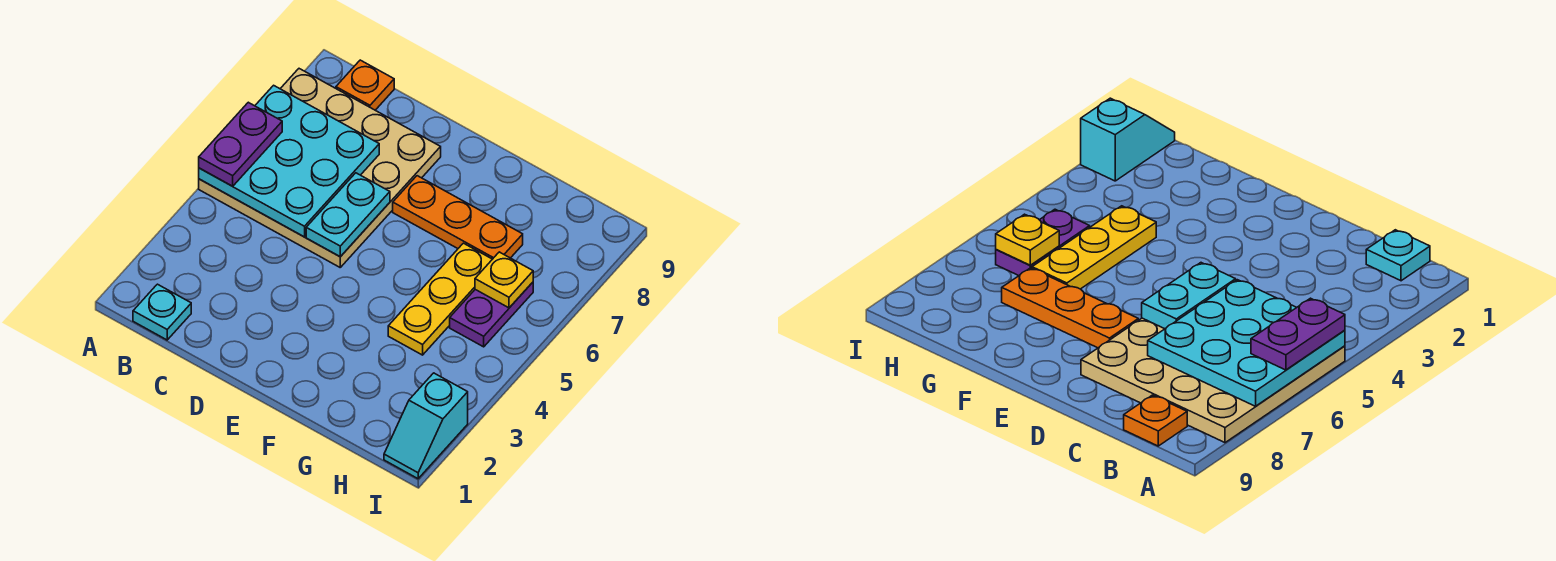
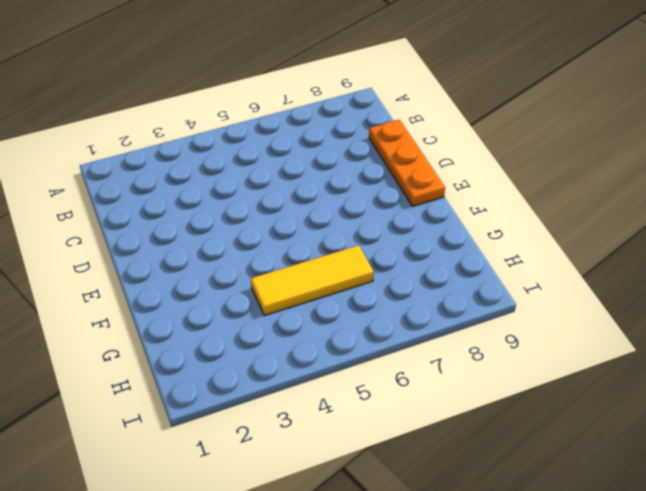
orange 1x3 plate [369,120,445,206] -> orange 1x3 plate moved to [393,176,523,259]
yellow 1x3 tile [251,245,374,316] -> yellow 1x3 plate [388,243,492,355]
none -> tan 4x4 plate [199,69,441,267]
none -> cyan 1x1 plate [133,284,191,340]

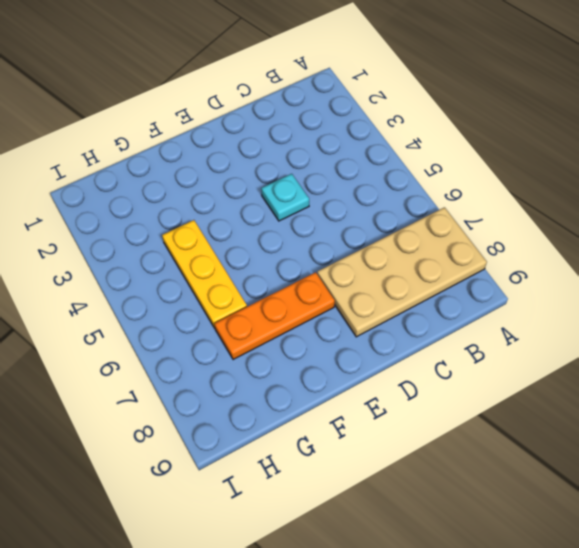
tan 2x4 plate [317,207,487,337] -> tan 4x4 plate [199,69,441,267]
cyan 1x1 plate [261,174,309,221] -> cyan 1x1 plate moved to [133,284,191,340]
none -> orange 1x1 plate [336,60,394,110]
none -> purple 1x2 plate [450,282,533,347]

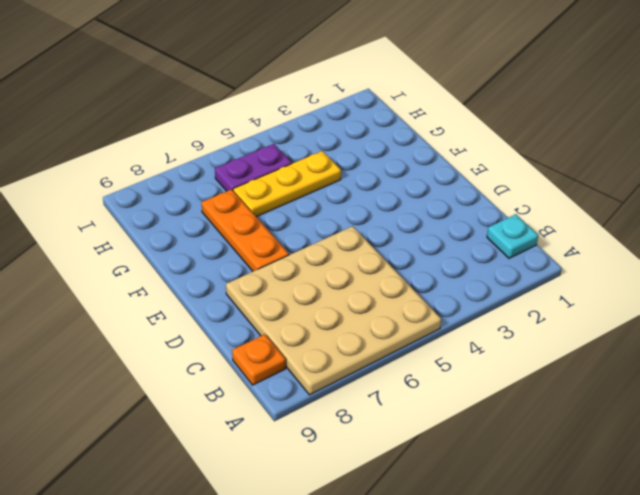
none -> cyan 1x2 slope [384,373,468,479]
none -> cyan 3x3 plate [199,85,379,237]

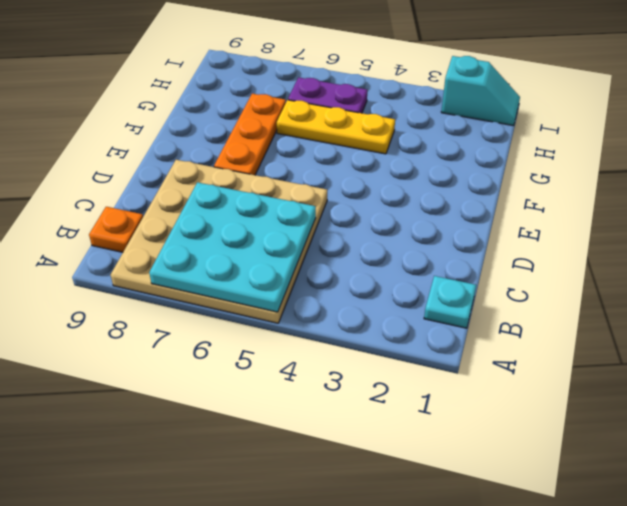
none -> cyan 1x2 plate [306,173,390,257]
none -> yellow 1x1 plate [475,252,533,308]

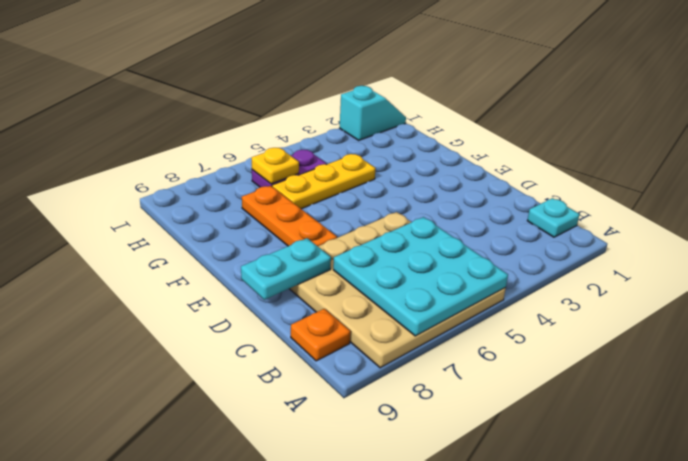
cyan 1x2 plate [241,238,331,300] -> cyan 1x2 plate moved to [306,173,390,257]
none -> purple 1x2 plate [199,102,282,186]

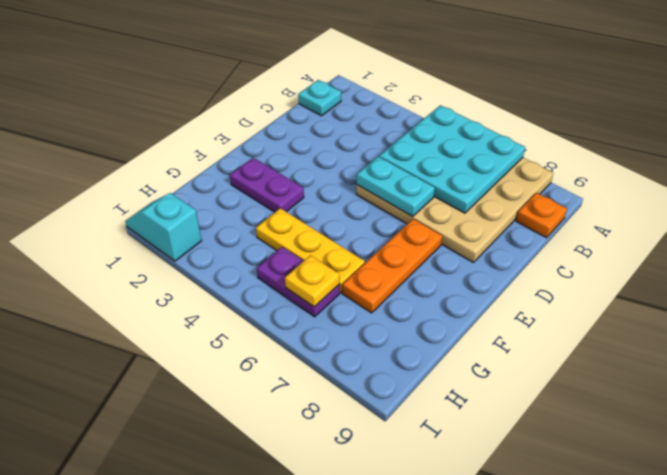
purple 1x2 plate [230,158,304,212] -> purple 1x2 plate moved to [199,102,282,186]

